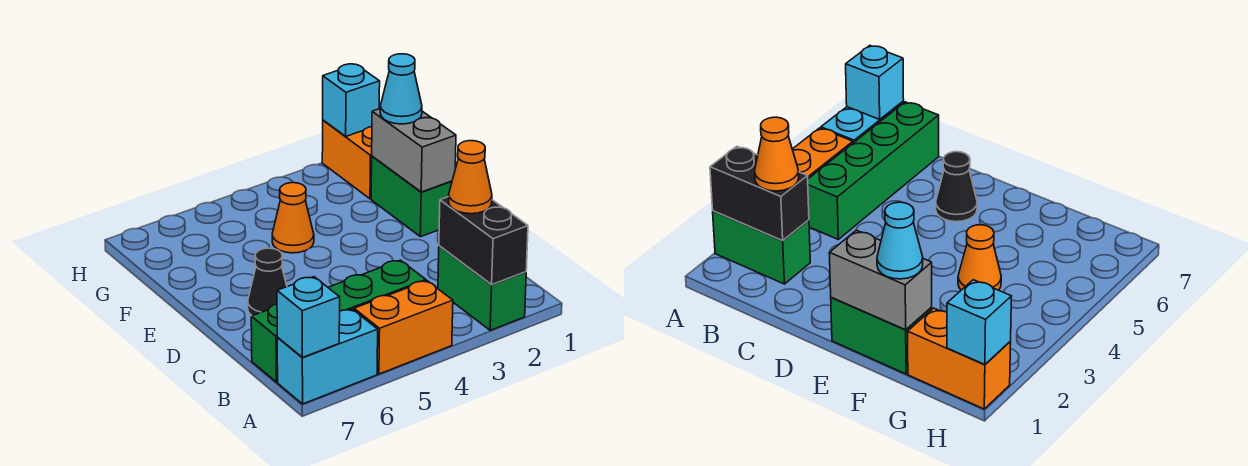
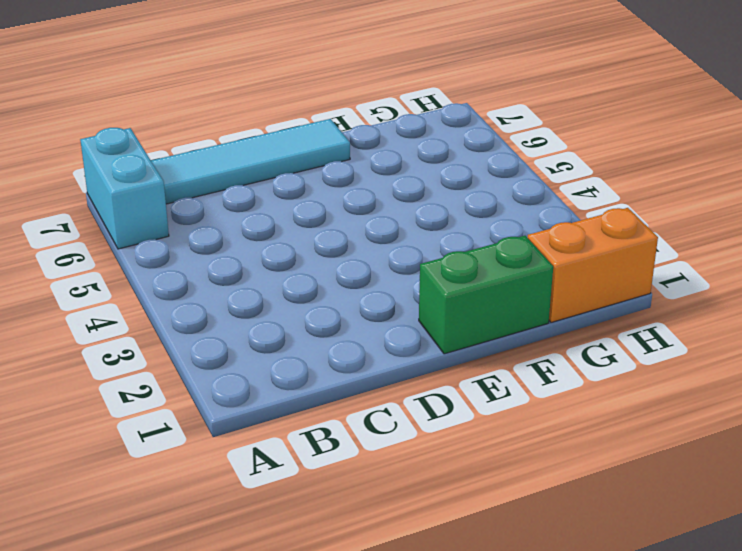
cyan 1x4 tile [151,119,350,204] -> green 1x4 brick [251,260,426,382]
none -> green 1x2 brick [438,246,526,330]
none -> orange 1x2 brick [354,281,453,374]
none -> black 1x1 cone [248,248,287,316]

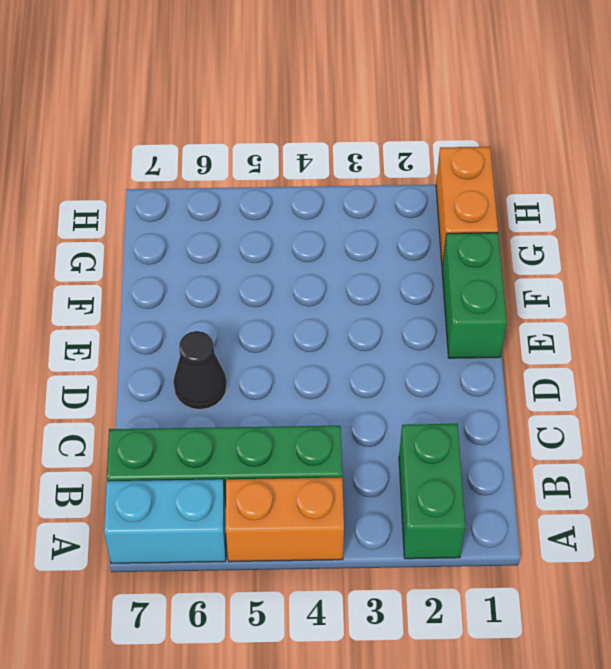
none -> orange 1x1 cone [272,183,314,253]
none -> black 1x2 brick [439,197,528,285]
none -> cyan 1x1 brick [277,277,340,358]

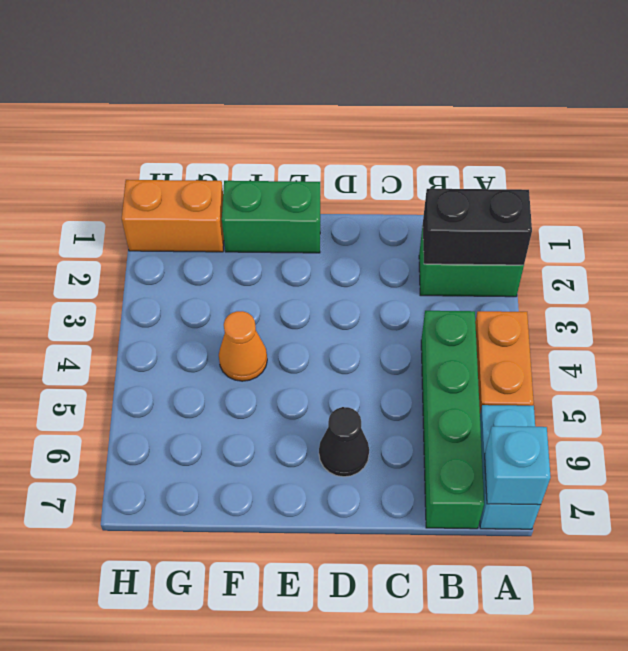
none -> grey 1x2 brick [372,109,456,192]
none -> cyan 1x1 brick [323,64,380,136]
none -> orange 1x1 cone [449,141,492,214]

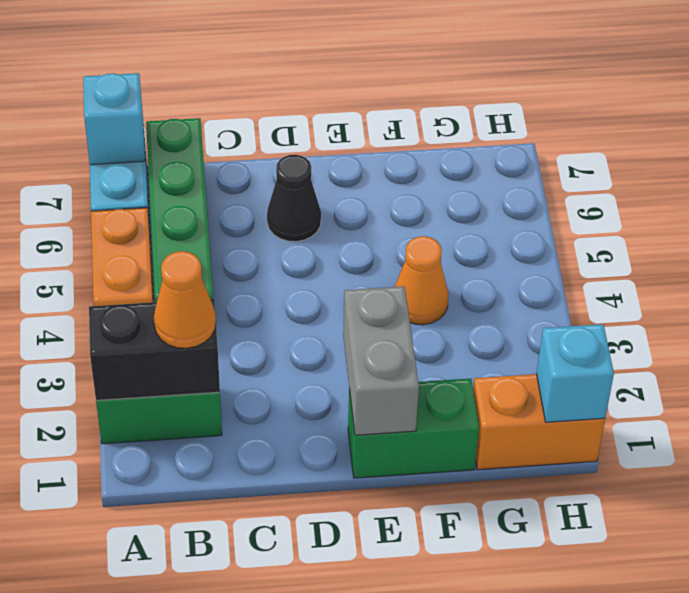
grey 1x2 brick [343,286,419,435] -> grey 1x2 brick turned to [372,109,456,192]
none -> cyan 1x1 cone [380,54,422,124]

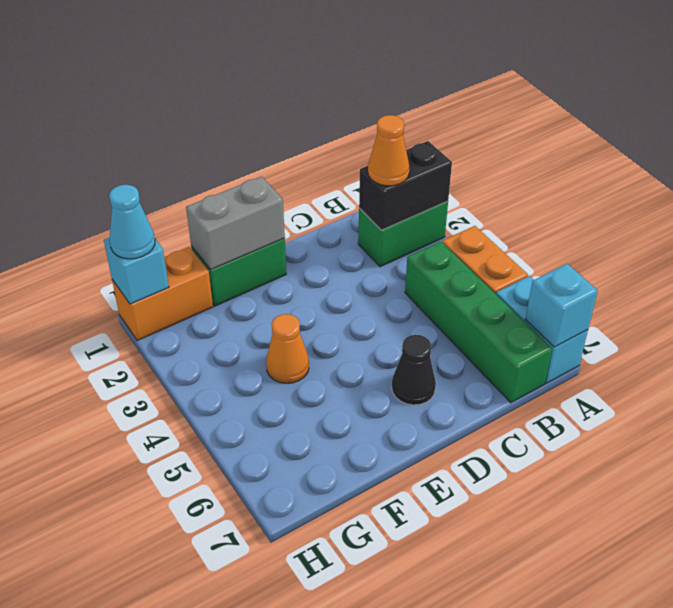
cyan 1x1 cone [109,185,155,259] -> cyan 1x1 cone moved to [380,54,422,124]

